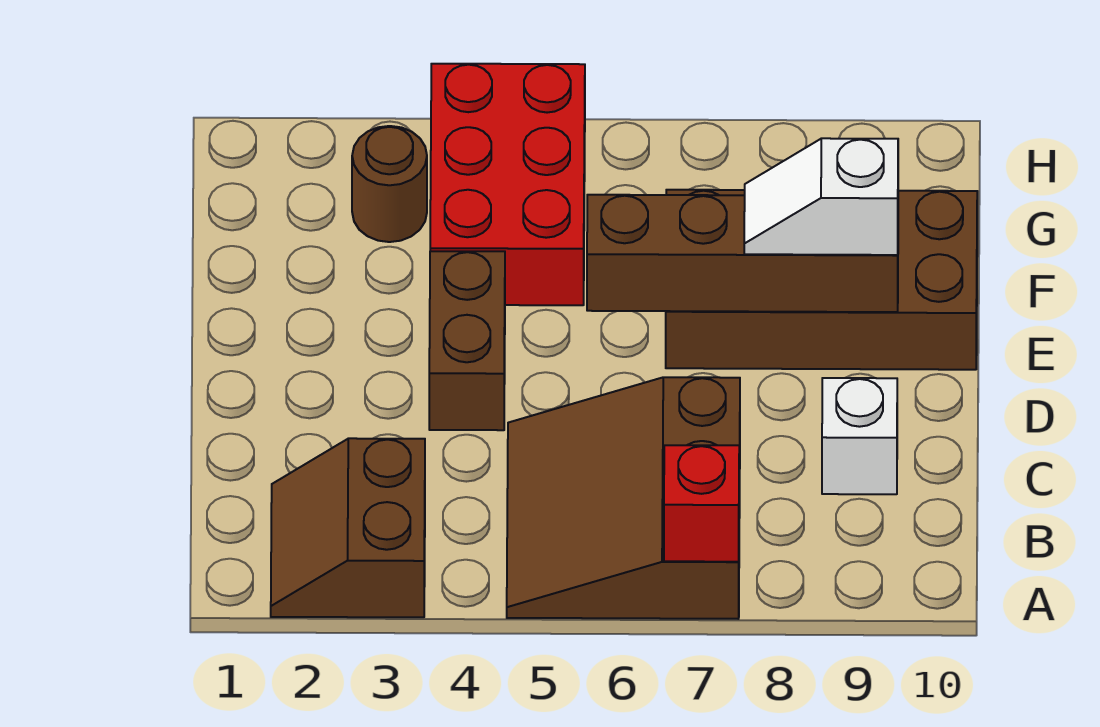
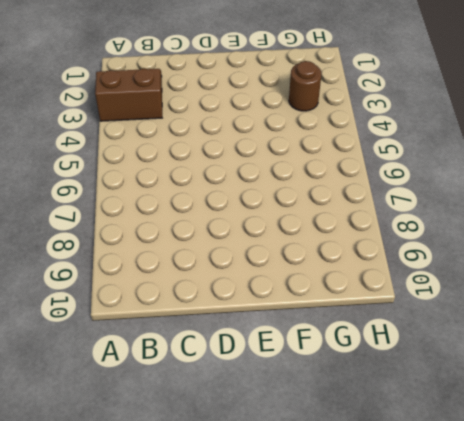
none -> brown 3x3 slope [507,377,740,619]
none -> white 1x1 brick [822,378,897,494]

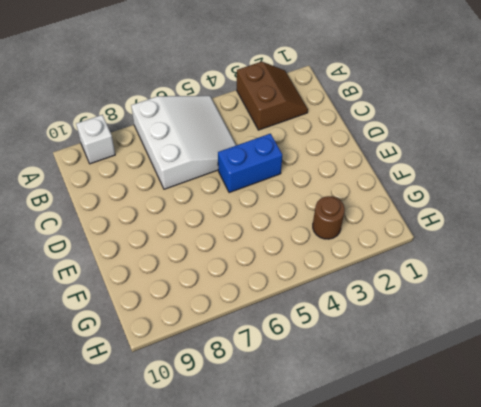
white 3x3 slope [131,96,236,189] -> brown 3x3 slope [507,377,740,619]
white 1x1 brick [76,115,115,164] -> white 1x1 brick moved to [822,378,897,494]
blue 1x2 brick [218,134,282,193] -> brown 1x2 brick [429,251,505,430]
none -> brown 2x4 brick [666,190,977,370]
none -> red 2x3 brick [430,64,585,305]

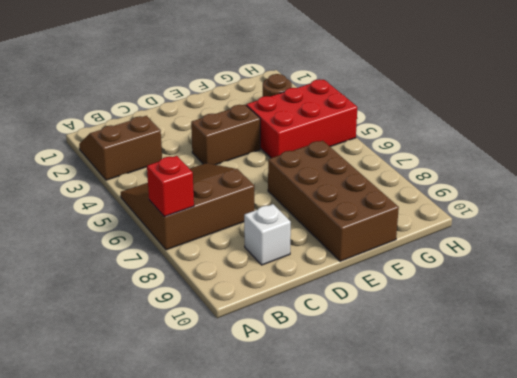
none -> brown 1x4 brick [587,195,898,312]
none -> white 1x2 slope [744,138,898,255]

